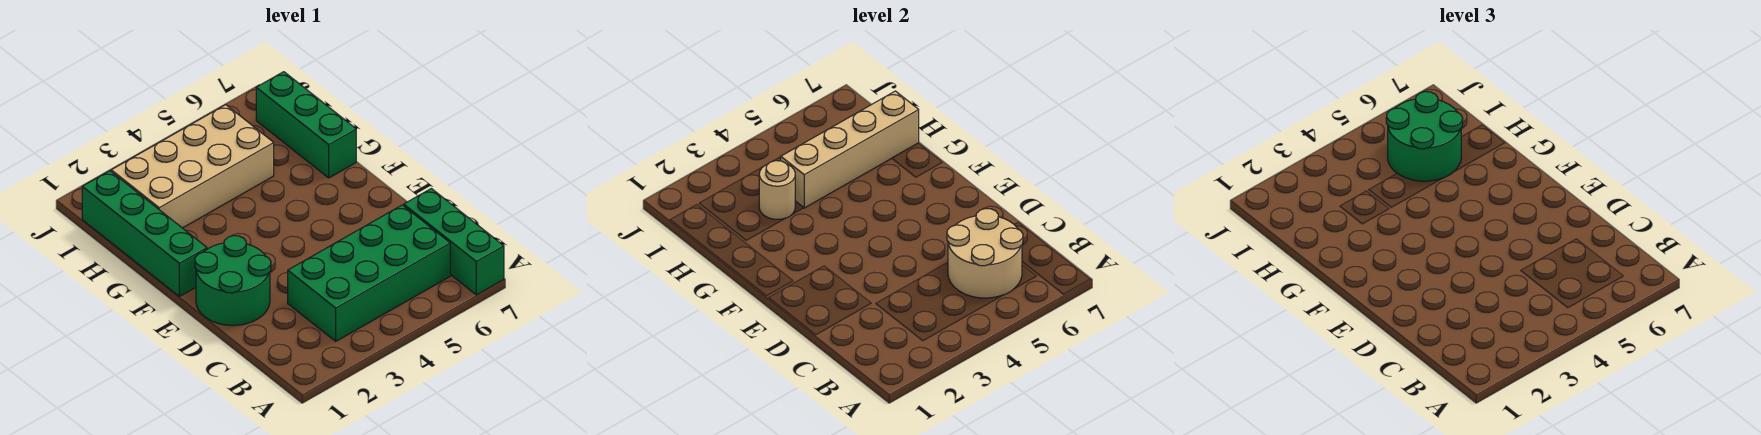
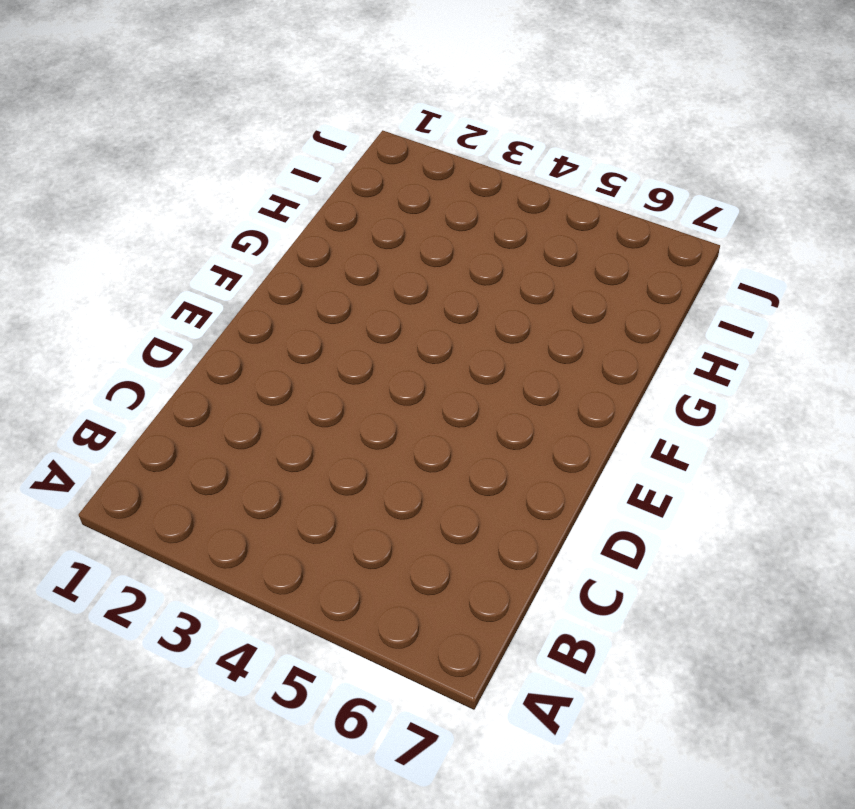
none -> green 1x3 brick [404,189,504,295]
none -> green 2x4 brick [288,205,450,341]

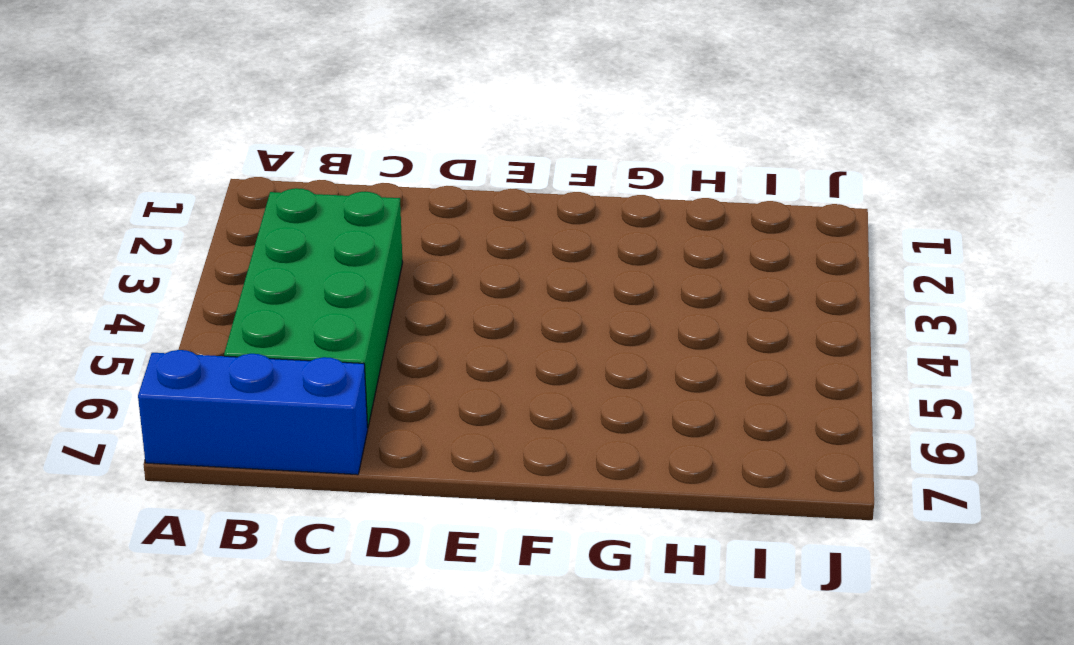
blue 1x3 brick [138,350,368,475] -> green 1x3 brick [404,189,504,295]
none -> green 2x2 round brick [195,236,271,325]
none -> green 1x4 brick [82,171,207,297]

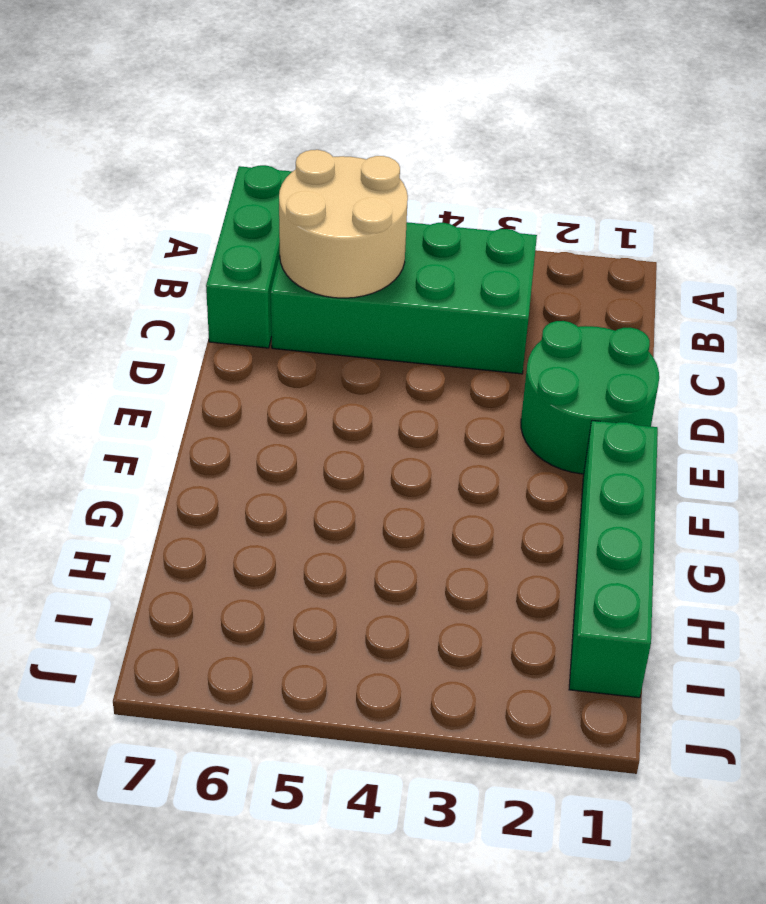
none -> green 1x3 brick [256,72,356,178]
none -> tan 2x4 brick [111,105,274,228]

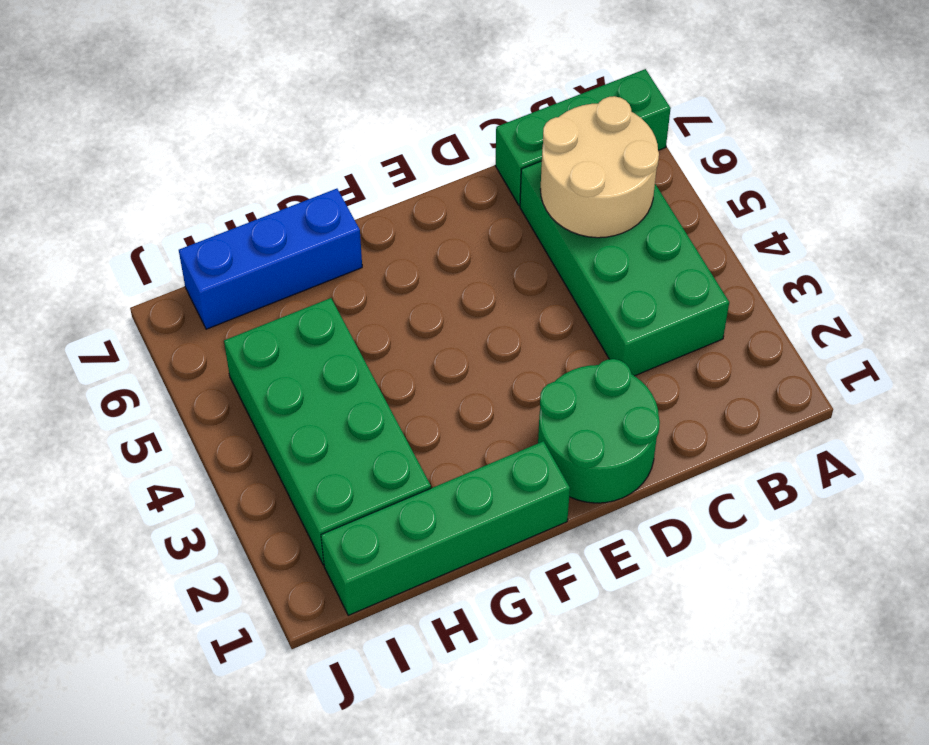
blue 1x3 brick [179,189,362,329] -> green 1x3 brick [256,72,356,178]
green 2x4 brick [224,298,431,565] -> tan 2x4 brick [111,105,274,228]
none -> tan 1x1 round brick [759,161,795,219]
none -> tan 1x4 brick [781,91,919,208]

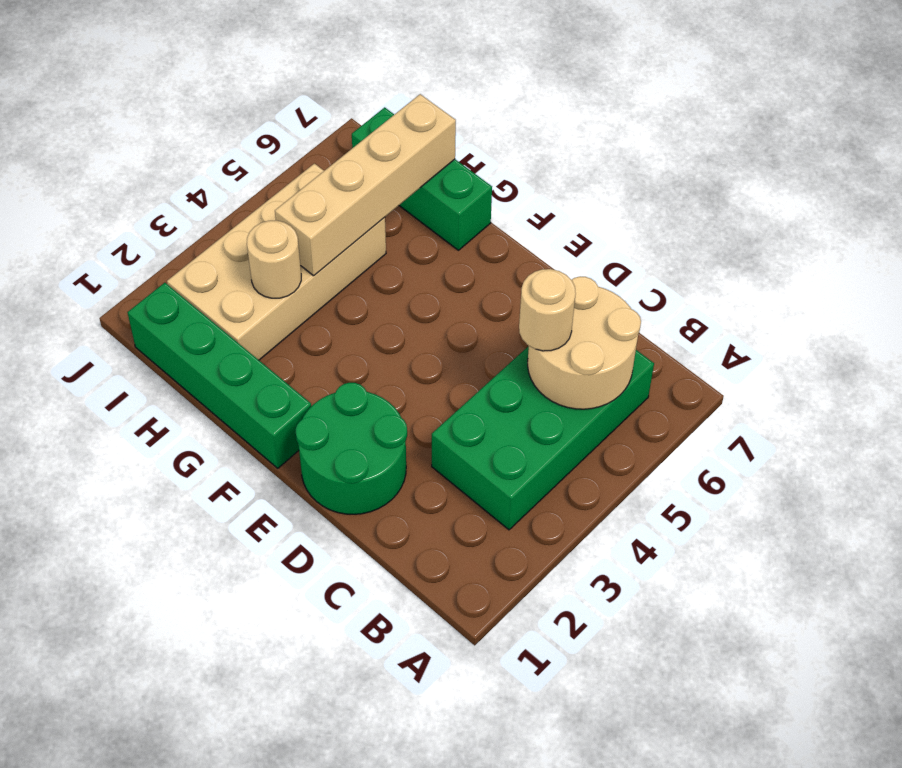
tan 1x1 round brick [519,269,576,351] -> none
none -> green 1x3 brick [404,189,504,295]
none -> green 2x2 round brick [1386,92,1463,181]

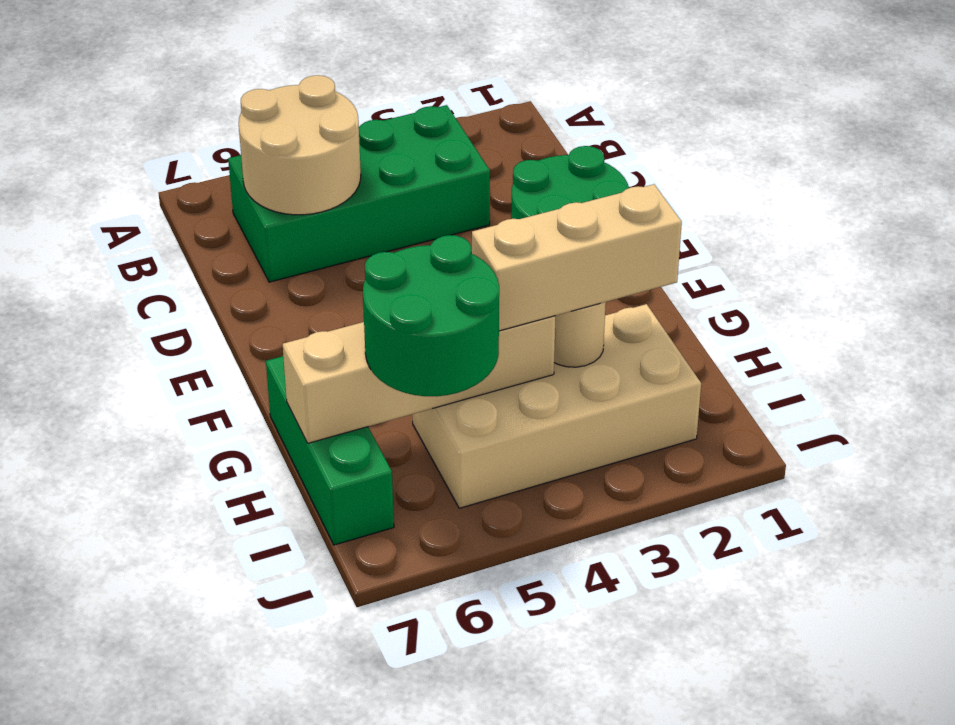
tan 1x3 brick [472,184,682,331] -> none
none -> green 1x3 brick [404,189,504,295]
none -> green 1x4 brick [82,171,207,297]

